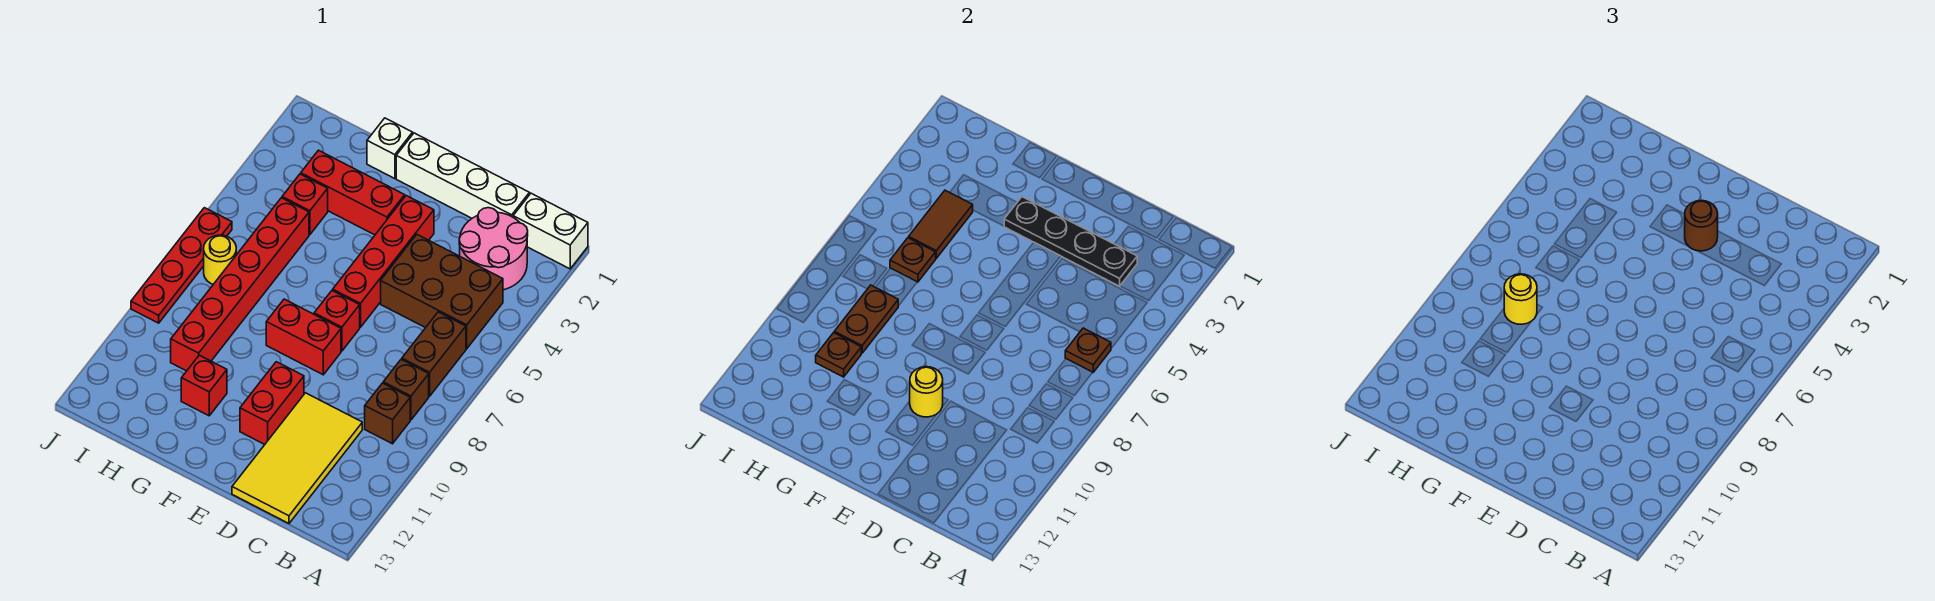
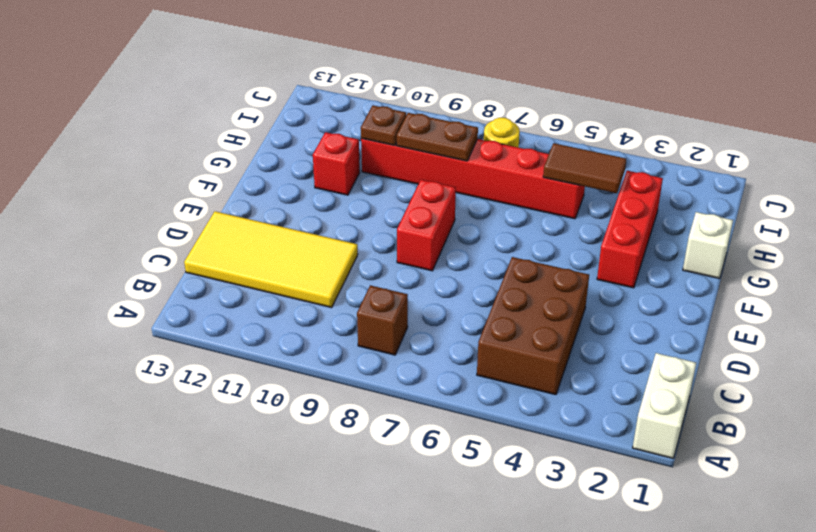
none -> pink 2x2 round brick [459,208,528,290]
none -> brown 1x2 brick [402,312,466,396]
none -> brown 1x1 brick [365,383,410,444]

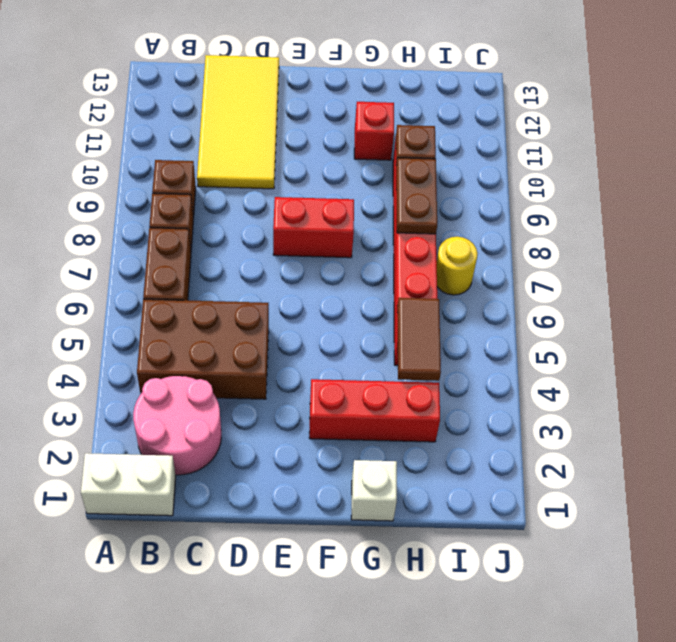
none -> white 1x4 brick [396,133,529,218]
none -> red 1x4 brick [333,196,434,327]
none -> red 1x1 brick [314,290,360,351]

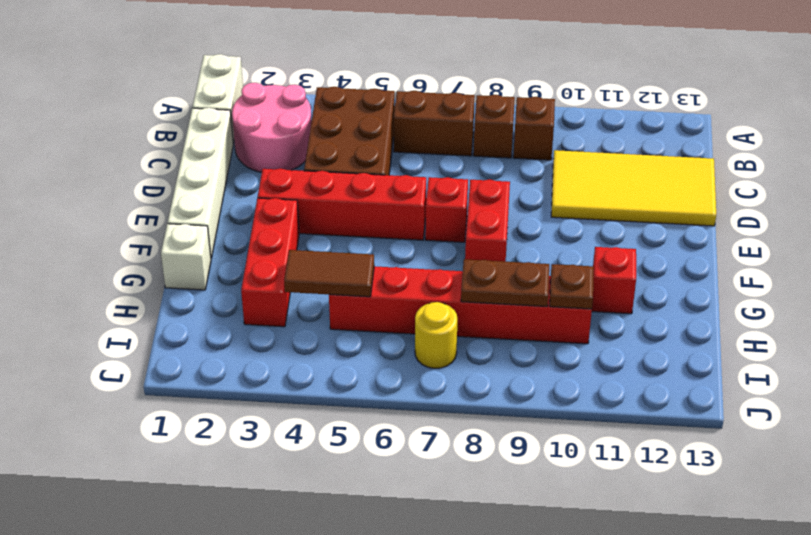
none -> red 1x2 brick [240,362,304,444]
none -> red 1x1 brick [282,174,328,235]
none -> red 1x4 plate [131,208,232,323]

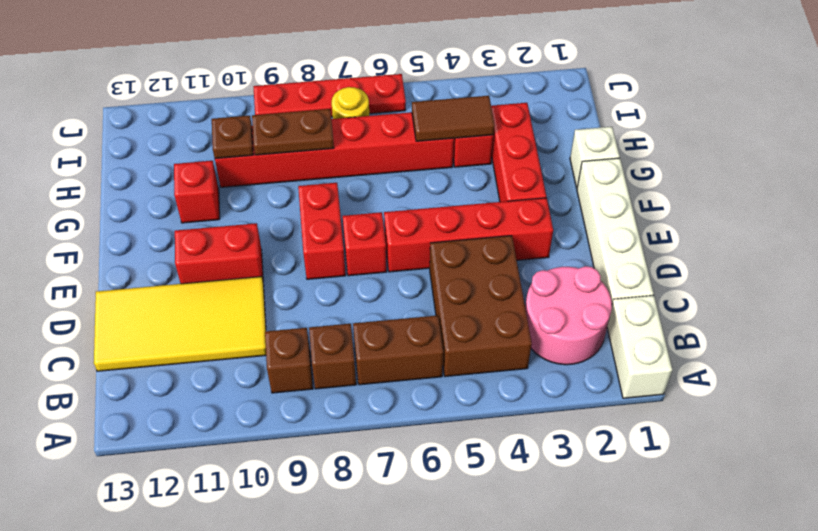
none -> brown 1x1 plate [1065,328,1111,372]
none -> black 1x4 plate [1004,197,1137,286]
none -> yellow 1x1 round brick [910,367,943,417]

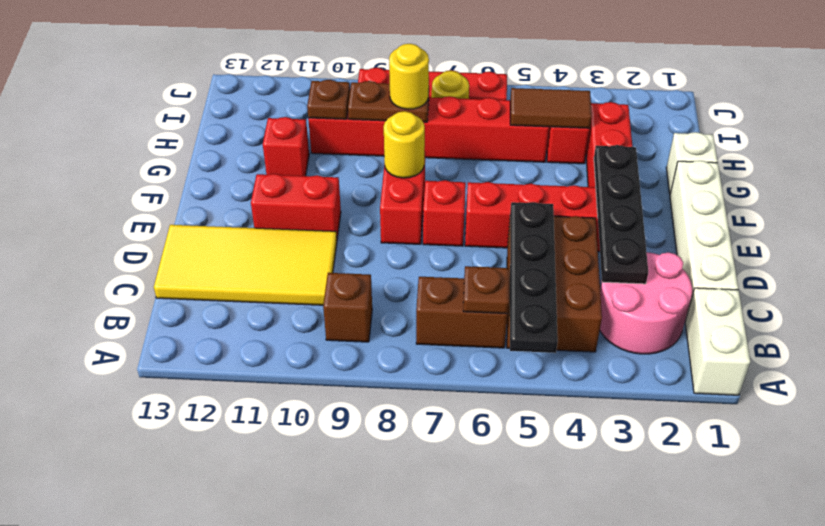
black 1x4 plate [510,202,558,353] -> none
yellow 1x1 round brick [384,111,425,178] -> yellow 1x1 round brick moved to [910,367,943,417]
none -> brown 1x1 brick [383,360,429,420]
none -> brown 1x1 plate [890,238,936,282]
none -> brown 1x1 round brick [1685,201,1718,251]

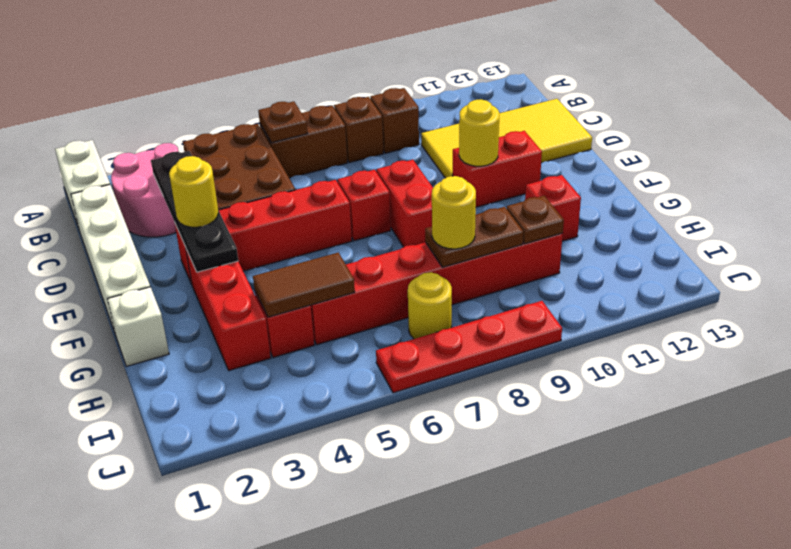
yellow 1x1 round brick [169,156,219,227] -> brown 1x1 round brick [1685,201,1718,251]
none -> brown 1x1 plate [890,238,936,282]

